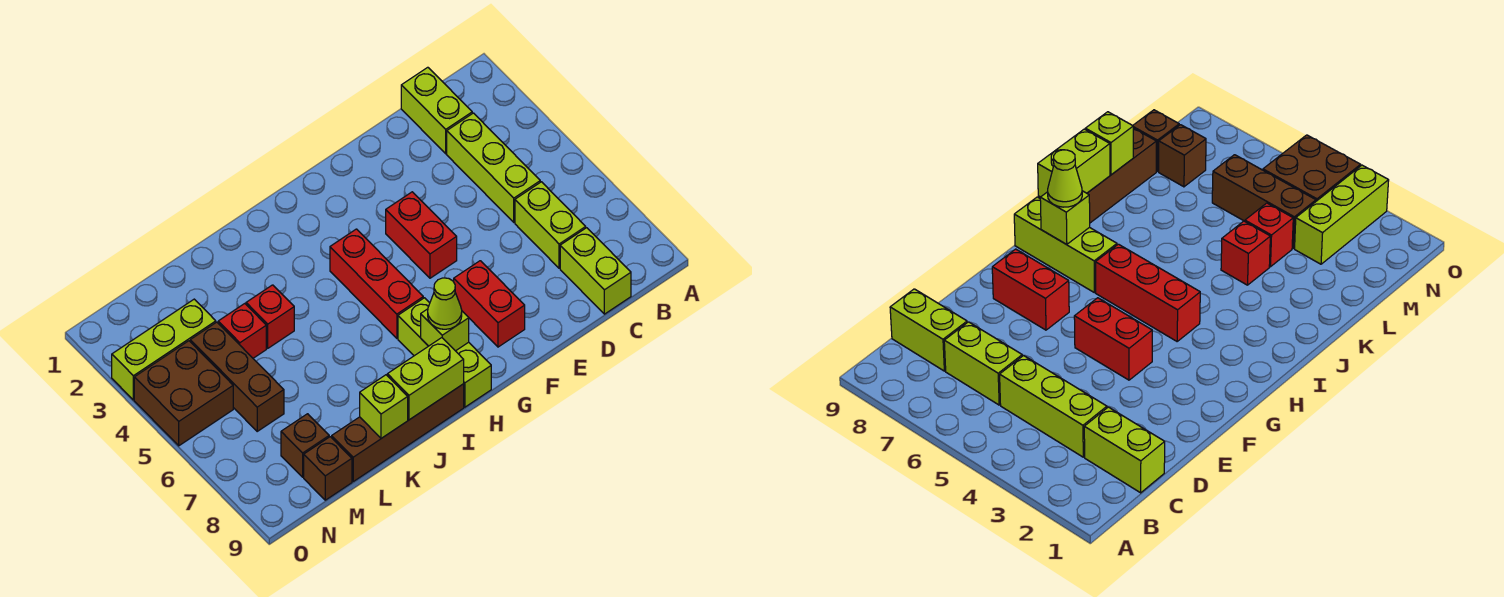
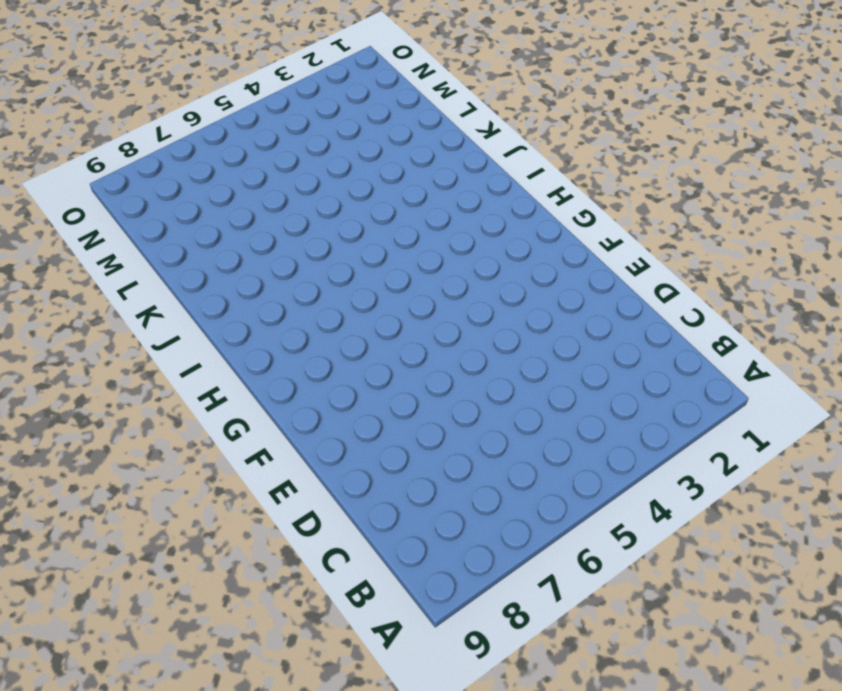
none -> lime 1x2 brick [401,67,472,154]
none -> lime 1x3 brick [447,113,540,222]
none -> lime 1x2 brick [515,182,586,268]

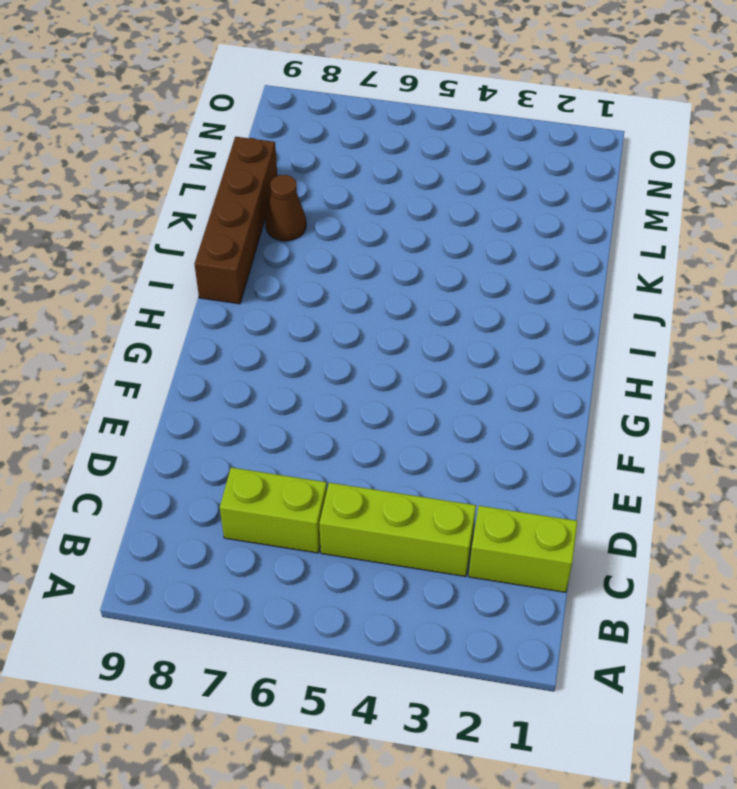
brown 1x1 cone [265,175,306,241] -> none
none -> lime 1x2 brick [560,228,631,314]
none -> red 1x2 brick [386,192,457,278]
none -> red 1x2 brick [454,261,525,347]

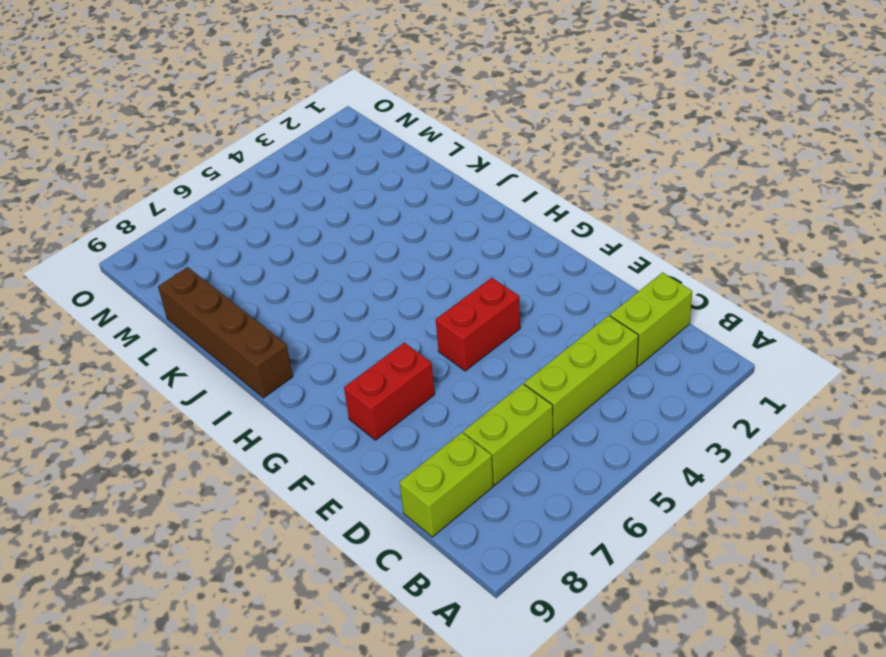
none -> red 1x3 brick [330,229,423,338]
none -> lime 1x3 brick [398,298,491,407]
none -> red 1x1 brick [246,285,294,348]

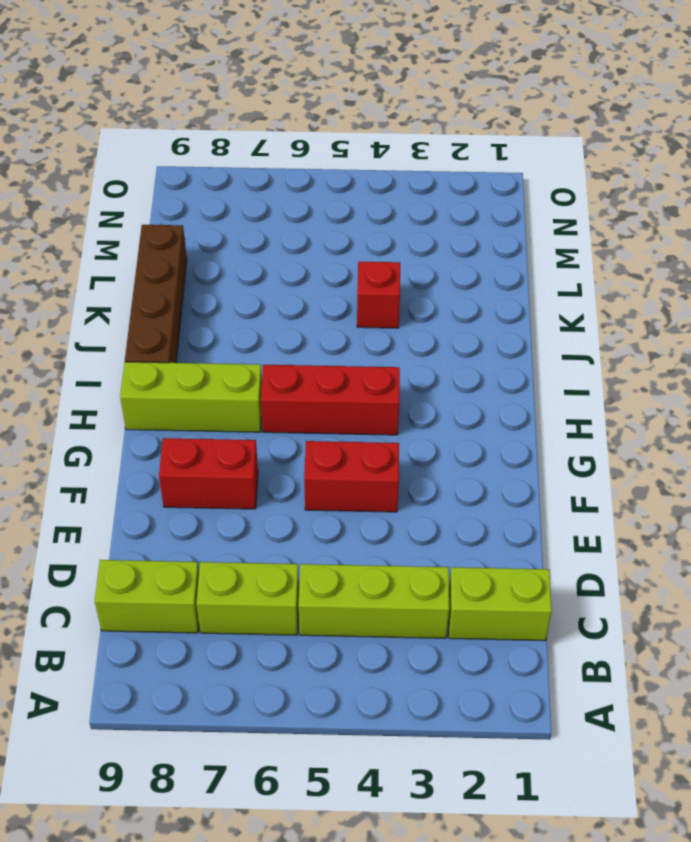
none -> red 1x1 brick [218,304,266,358]
none -> lime 1x3 brick [112,299,216,400]
none -> brown 1x3 brick [190,322,284,431]

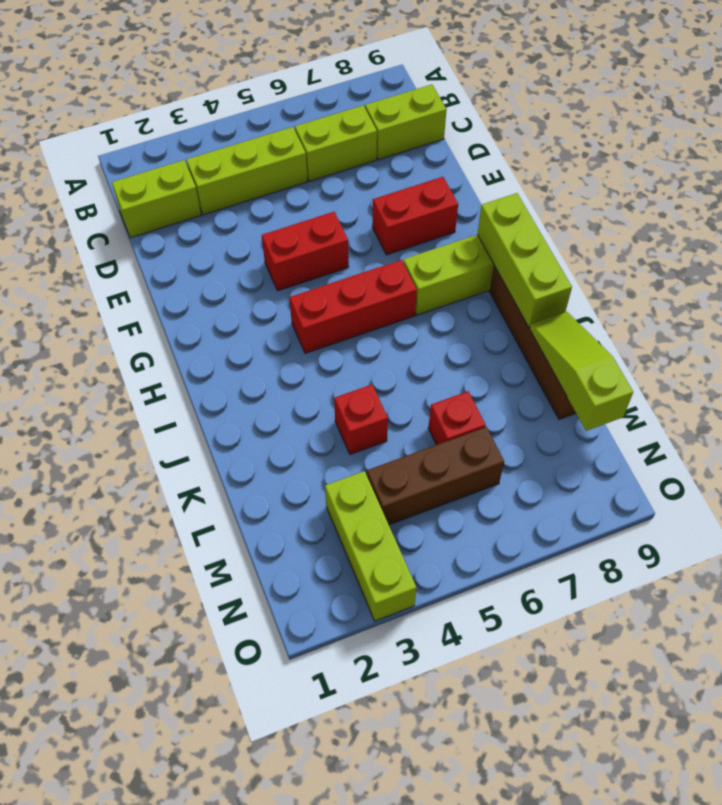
lime 1x3 brick [477,193,572,327] -> lime 1x2 brick [387,338,464,420]
lime 1x3 slope [530,312,633,431] -> lime 1x1 brick [360,375,408,438]
red 1x1 brick [428,391,486,445] -> red 1x1 brick moved to [218,304,266,358]
none -> brown 1x1 brick [281,414,329,477]
none -> brown 1x1 brick [304,437,352,500]
none -> brown 2x2 brick [134,341,233,446]

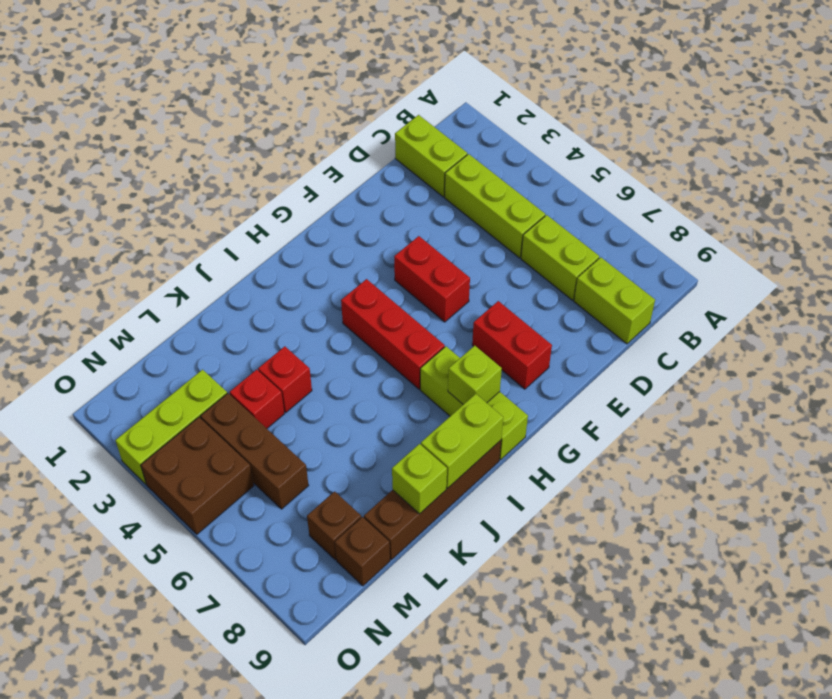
none -> lime 1x1 cone [428,278,462,329]

